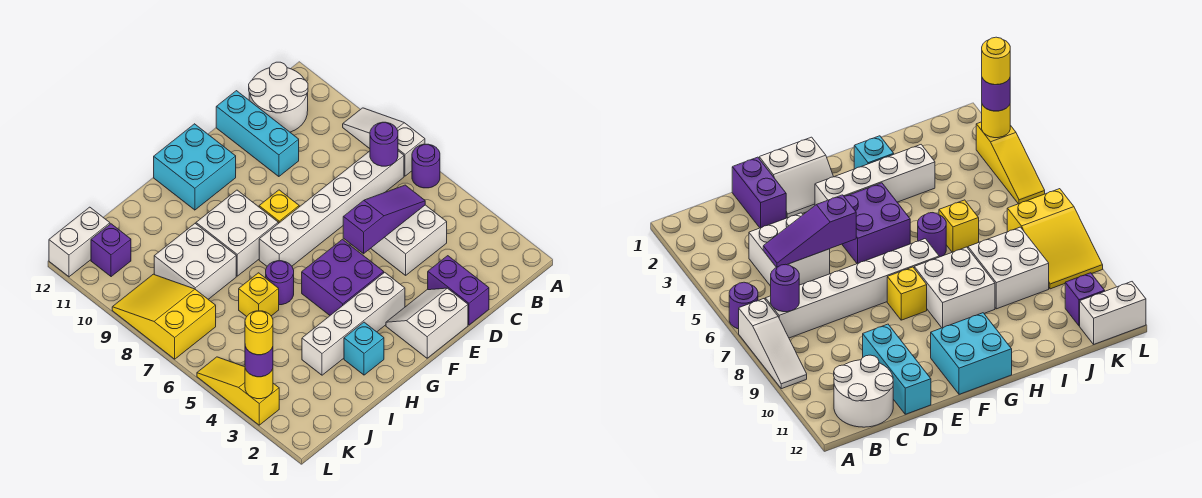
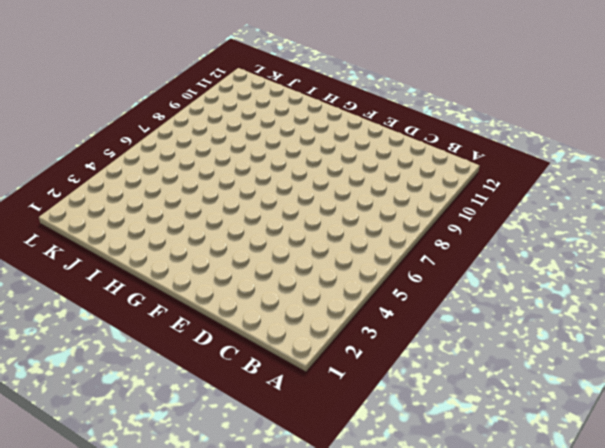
none -> purple 1x1 round brick [412,144,440,188]
none -> white 1x3 slope [343,108,425,176]
none -> white 1x6 brick [259,151,404,266]

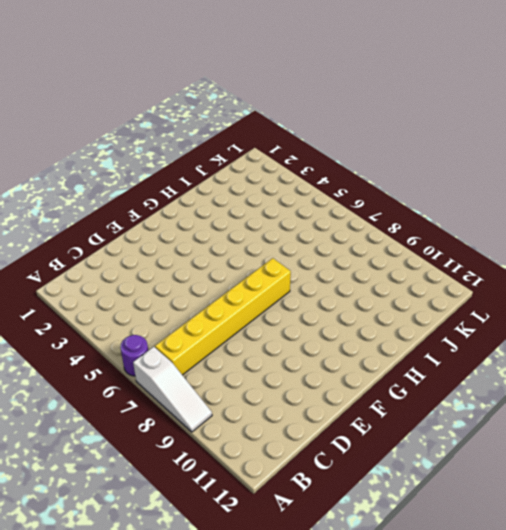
yellow 1x6 brick [155,258,291,375] -> white 1x6 brick [259,151,404,266]
none -> white 2x2 round brick [249,62,308,132]
none -> white 2x2 brick [371,205,447,275]
none -> purple 1x2 brick [428,256,489,325]

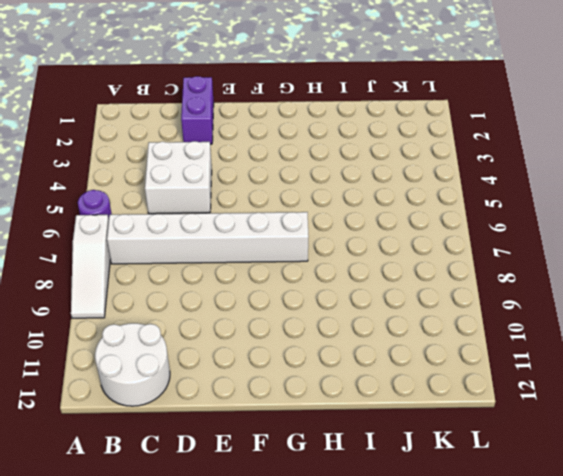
none -> cyan 1x3 brick [216,91,299,177]
none -> white 2x2 slope [386,288,468,358]
none -> white 1x4 brick [302,272,405,375]

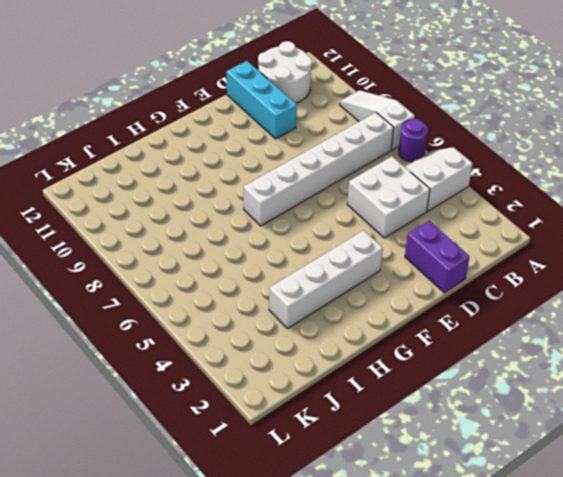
white 2x2 slope [405,147,473,211] -> white 2x2 slope moved to [386,288,468,358]
none -> purple 2x2 brick [302,239,384,315]
none -> yellow 1x1 brick [259,190,299,223]
none -> cyan 2x2 brick [154,124,236,210]

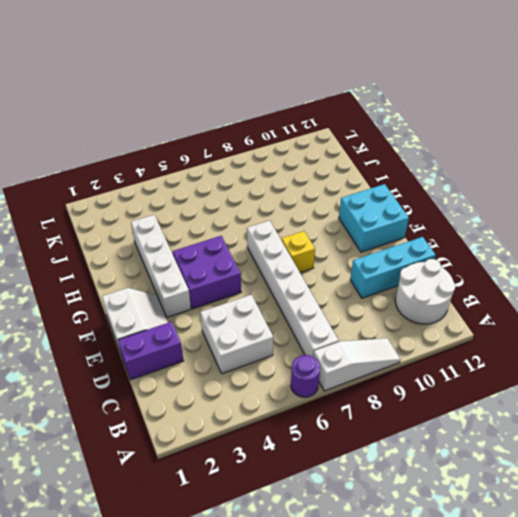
none -> white 2x2 brick [196,190,278,276]
none -> cyan 1x1 brick [344,322,384,375]
none -> purple 1x1 round brick [266,261,294,305]

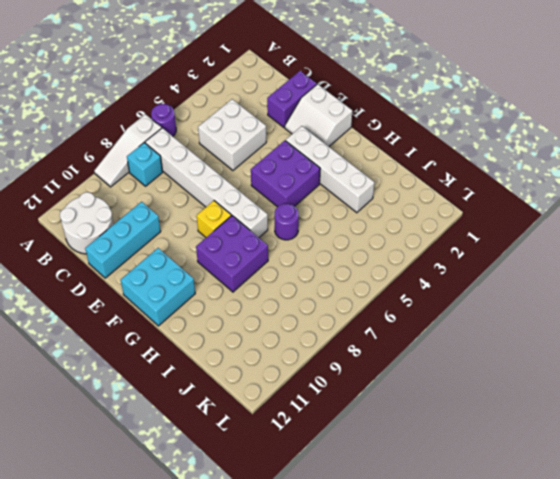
cyan 1x1 brick [127,143,163,186] -> cyan 1x1 brick moved to [344,322,384,375]
purple 2x2 brick [196,216,268,292] -> white 2x2 brick [196,190,278,276]
none -> yellow 1x1 brick [239,273,279,317]
none -> white 2x2 brick [154,224,236,299]
none -> yellow 2x3 slope [112,274,216,359]

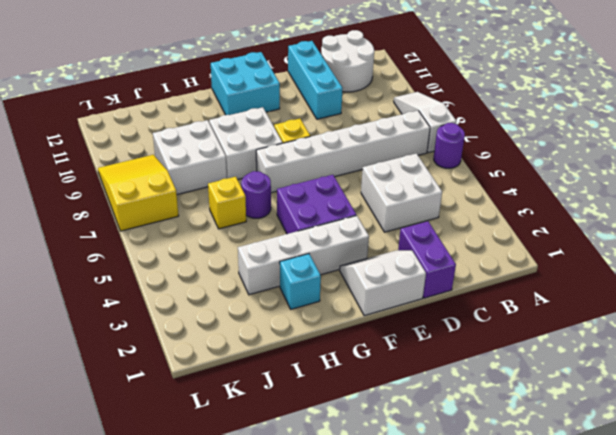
none -> purple 1x1 brick [91,224,131,277]
none -> white 1x2 brick [49,207,110,277]
none -> yellow 1x3 slope [197,357,279,425]

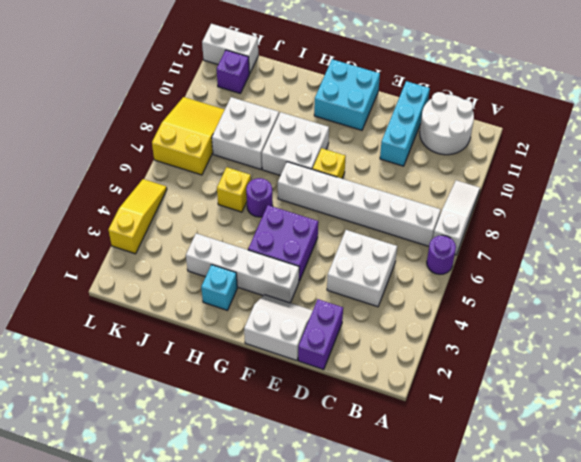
none -> purple 1x1 round brick [370,122,398,166]
none -> purple 1x3 slope [343,185,425,254]
none -> yellow 1x1 round brick [245,368,273,399]

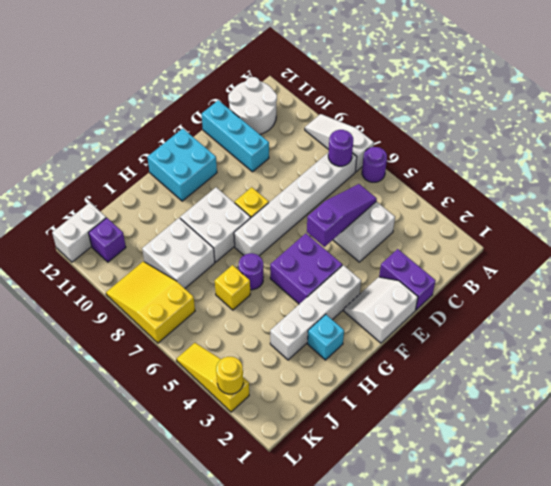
none -> purple 1x1 round brick [245,346,273,377]
none -> yellow 1x1 round brick [245,311,273,355]

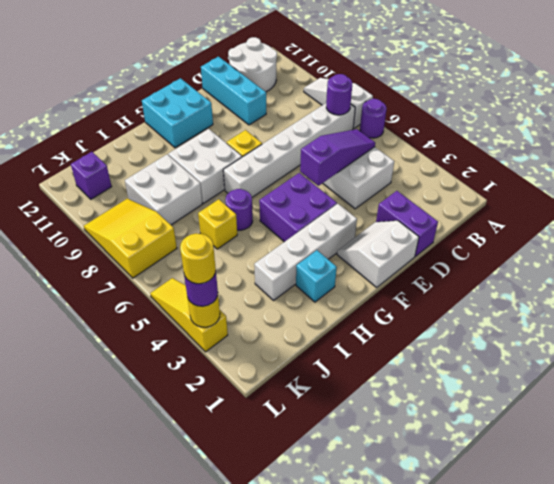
none -> white 1x2 brick [49,207,110,277]

